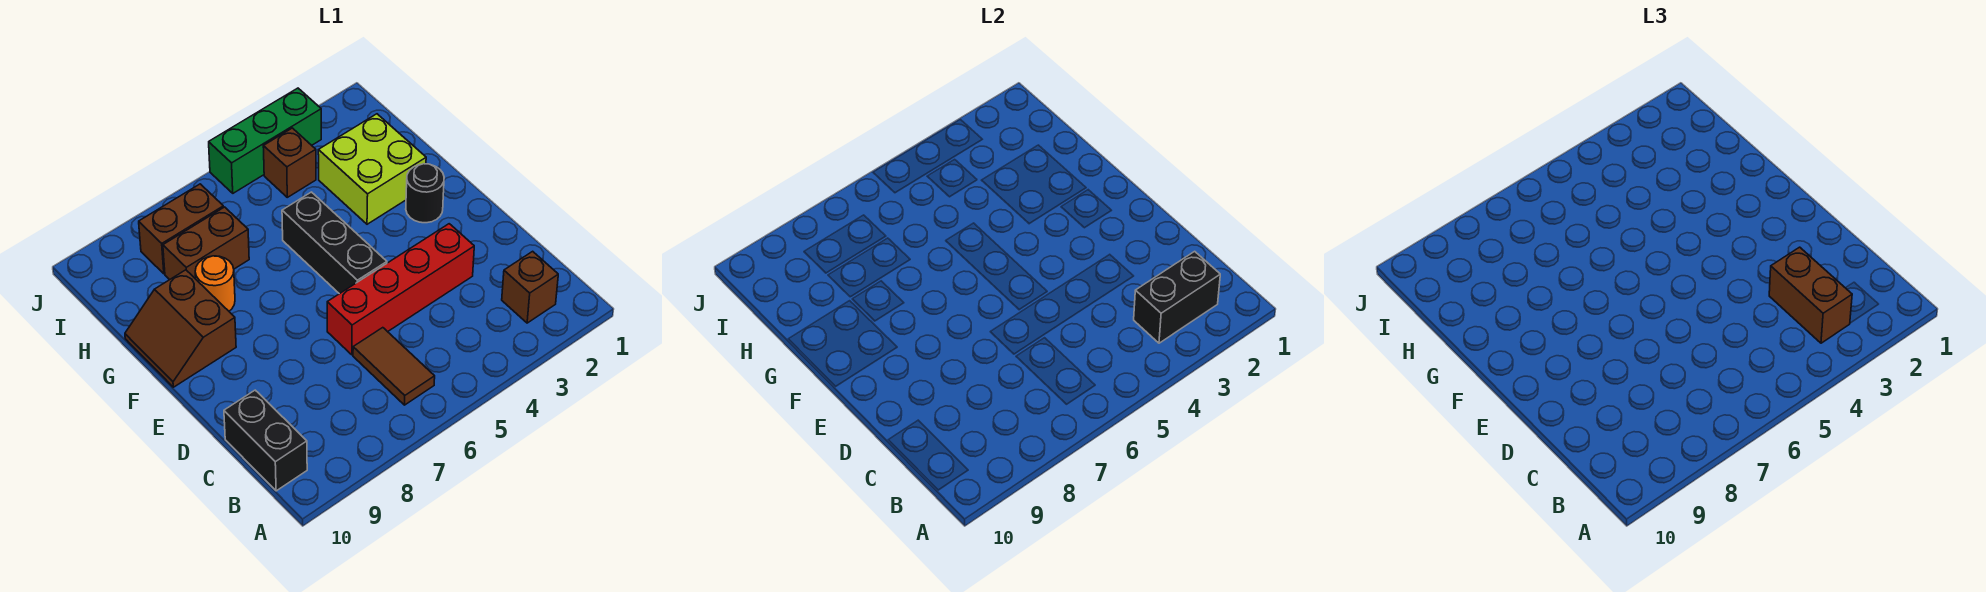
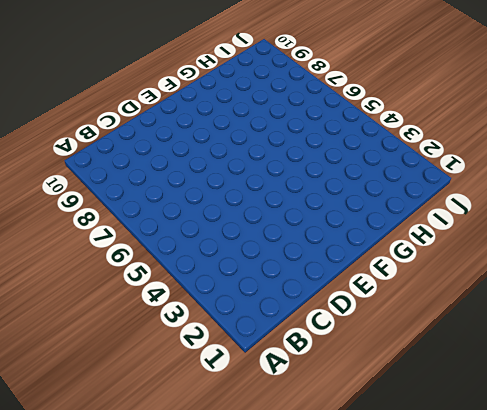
none -> brown 1x1 brick [502,251,558,323]
none -> brown 1x2 tile [353,328,435,405]
none -> black 1x2 brick [224,390,307,491]

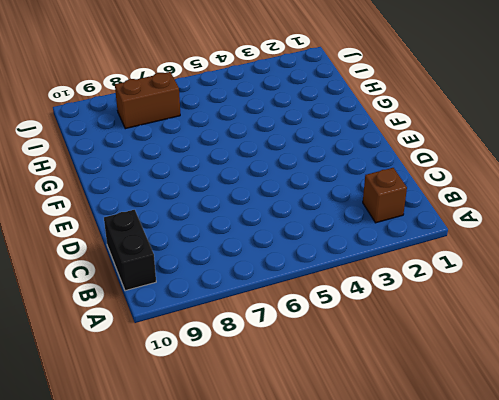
none -> brown 1x2 tile [353,328,435,405]
none -> red 1x4 brick [327,224,474,355]
none -> black 1x3 brick [282,192,387,294]

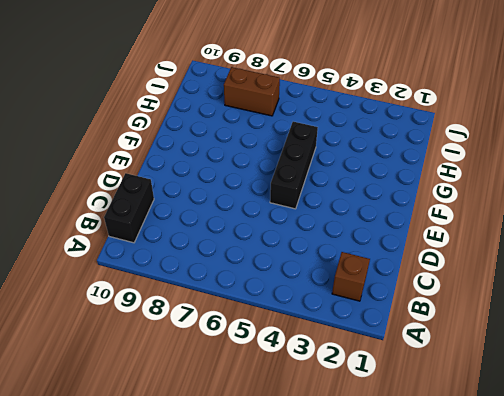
none -> brown 1x2 tile [353,328,435,405]
none -> red 1x4 brick [327,224,474,355]
none -> black 1x1 round brick [406,164,444,223]

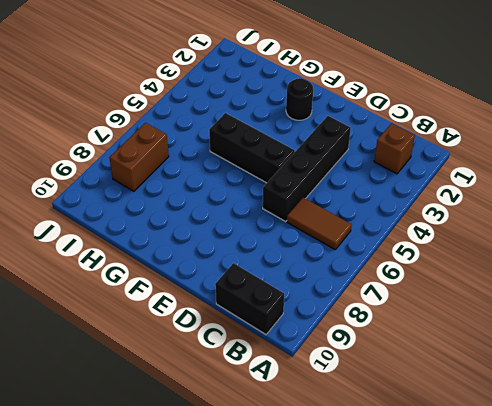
black 1x4 brick [263,116,351,221] -> red 1x4 brick [327,224,474,355]
none -> brown 2x2 slope [125,270,236,387]
none -> lime 2x2 brick [318,114,426,224]
none -> orange 1x1 round brick [195,256,235,311]

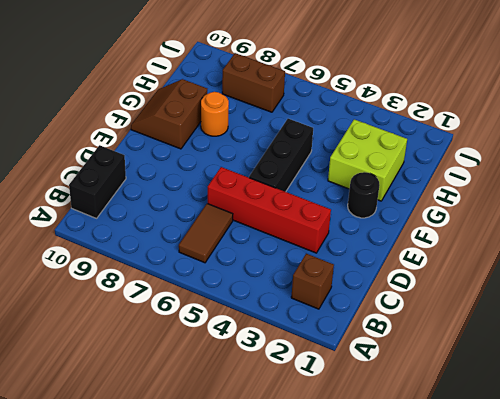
none -> brown 1x2 brick [163,207,249,280]
none -> brown 1x1 brick [263,128,316,197]
none -> green 1x3 brick [209,88,321,193]

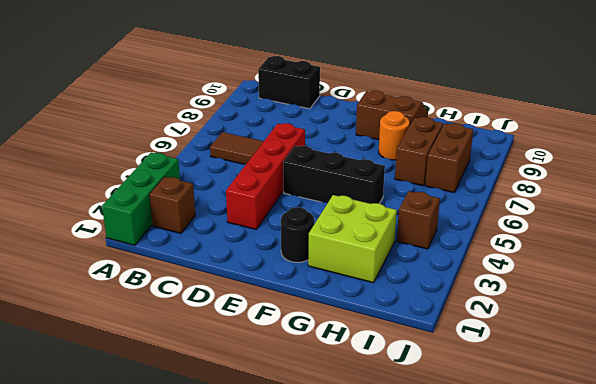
green 1x3 brick [102,153,180,245] -> green 1x3 brick moved to [209,88,321,193]
none -> black 1x2 brick [1134,251,1220,343]
none -> brown 1x2 brick [1769,247,1852,343]

